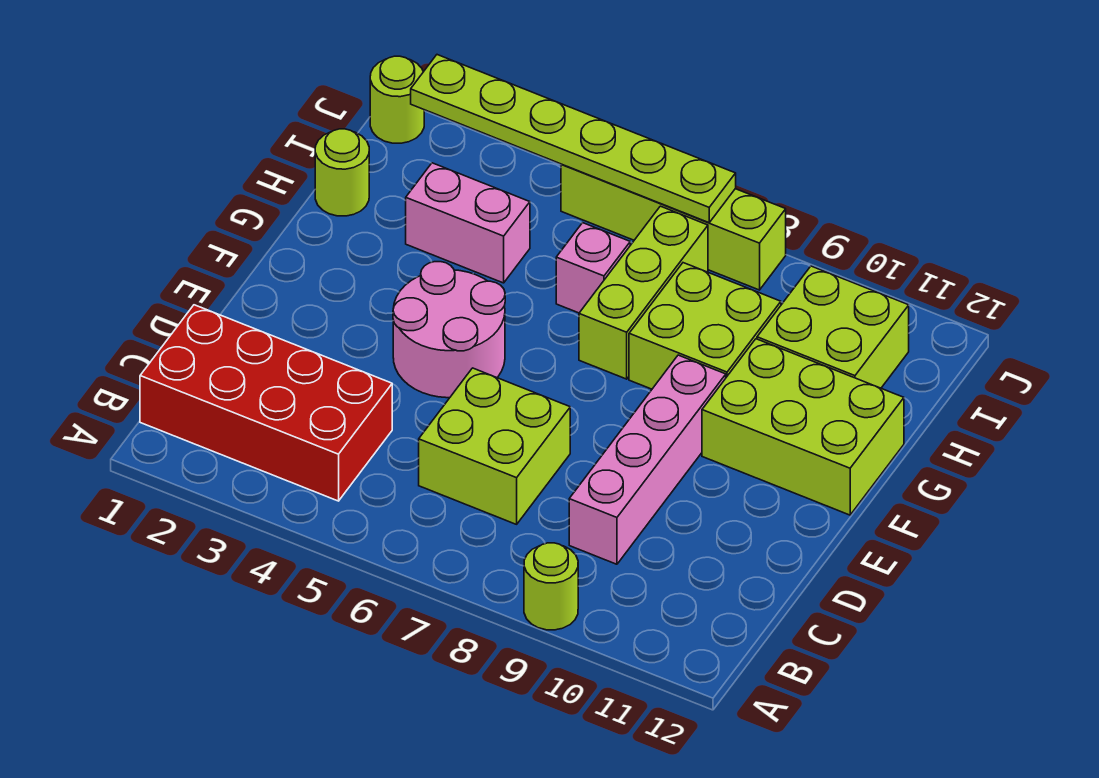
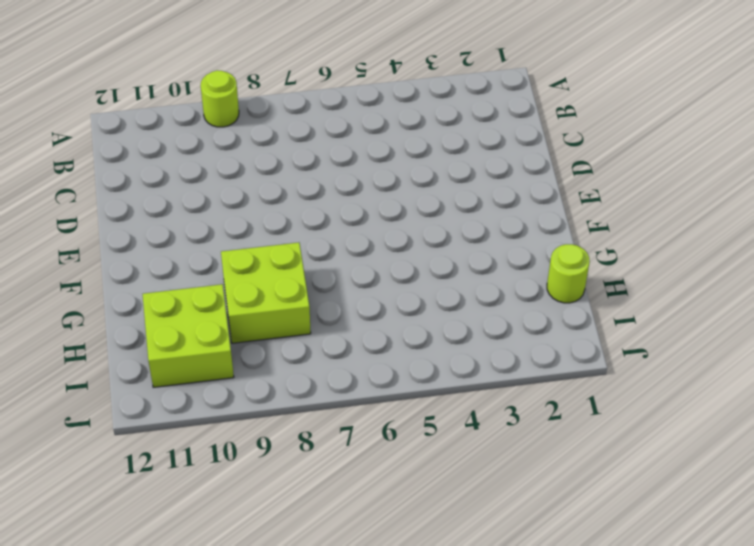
none -> red 2x4 brick [140,305,392,501]
none -> lime 2x2 brick [419,368,570,524]
none -> pink 1x4 brick [569,355,726,564]

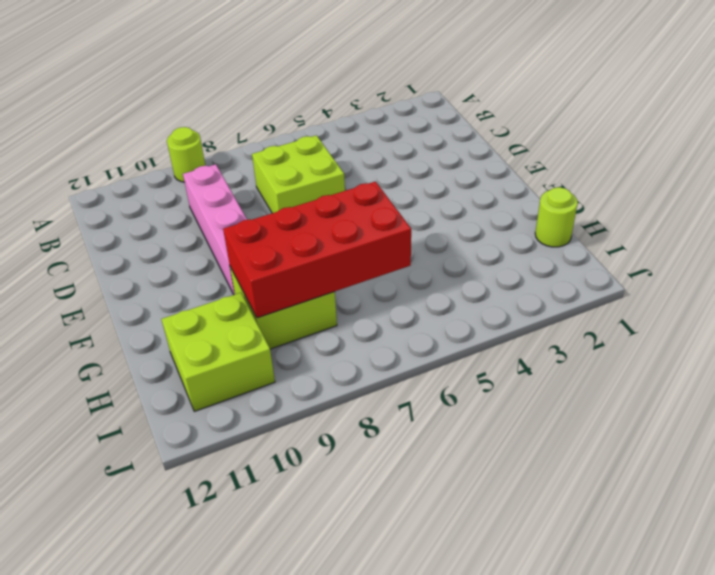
red 2x4 brick [223,182,411,318] -> red 2x4 brick moved to [140,305,392,501]
none -> pink 2x2 round brick [393,262,505,398]
none -> lime 2x3 brick [702,339,904,515]
none -> lime 1x3 brick [579,206,708,379]

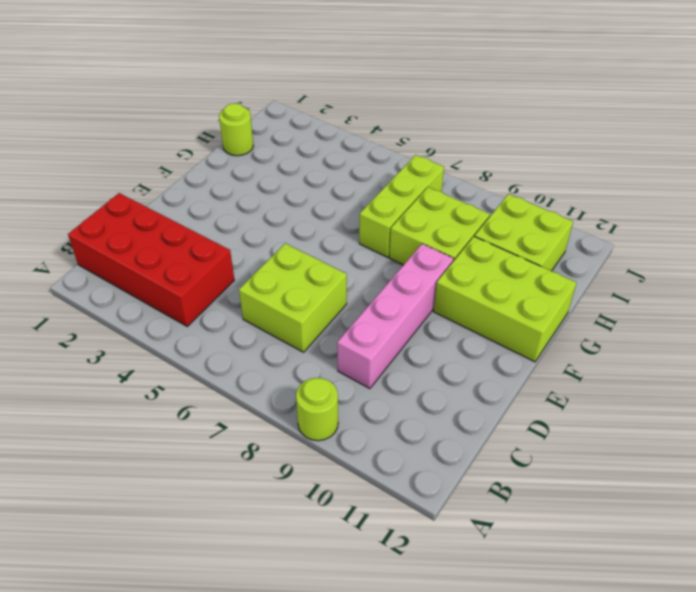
none -> pink 2x2 round brick [393,262,505,398]
none -> pink 1x2 brick [406,163,530,283]
none -> pink 1x1 brick [556,223,630,313]

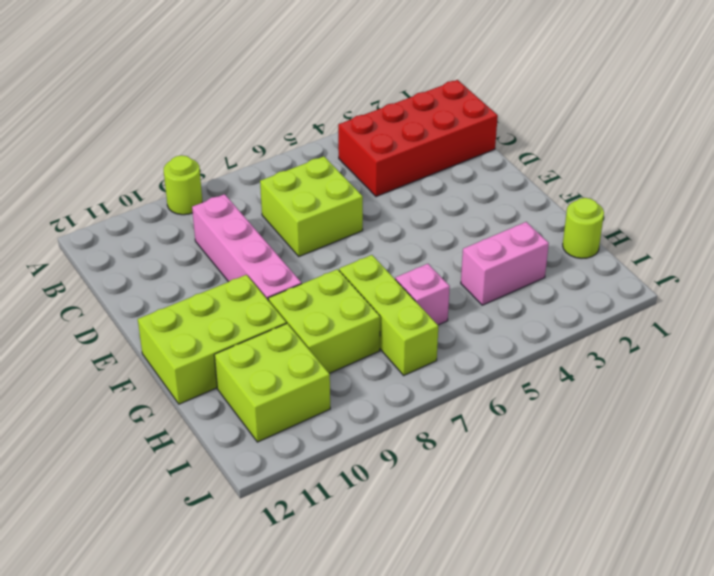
none -> pink 2x2 round brick [393,262,505,398]
none -> lime 1x1 round brick [370,56,424,143]
none -> lime 1x4 brick [561,164,786,290]

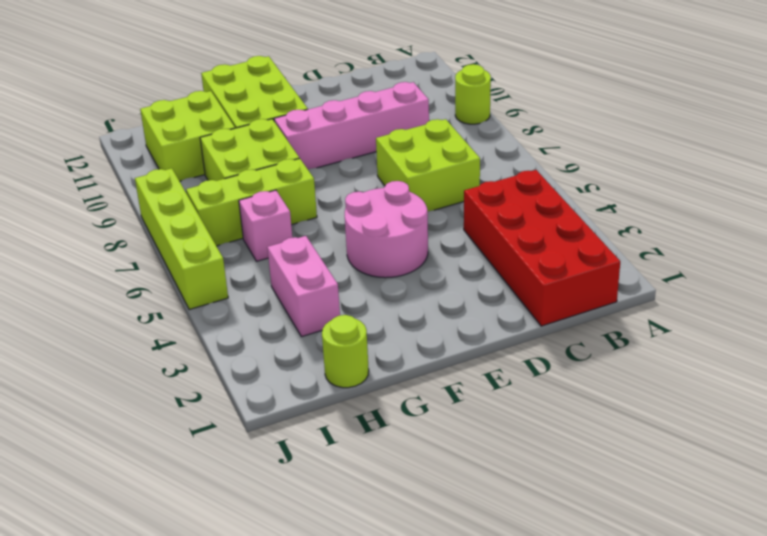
none -> lime 1x1 round brick [370,56,424,143]
none -> lime 1x6 plate [411,55,736,223]

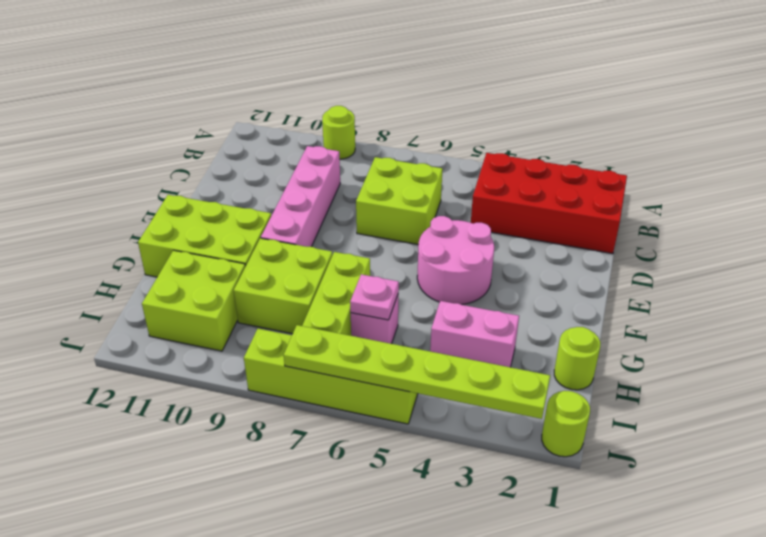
pink 1x1 plate [350,274,399,320] -> none

